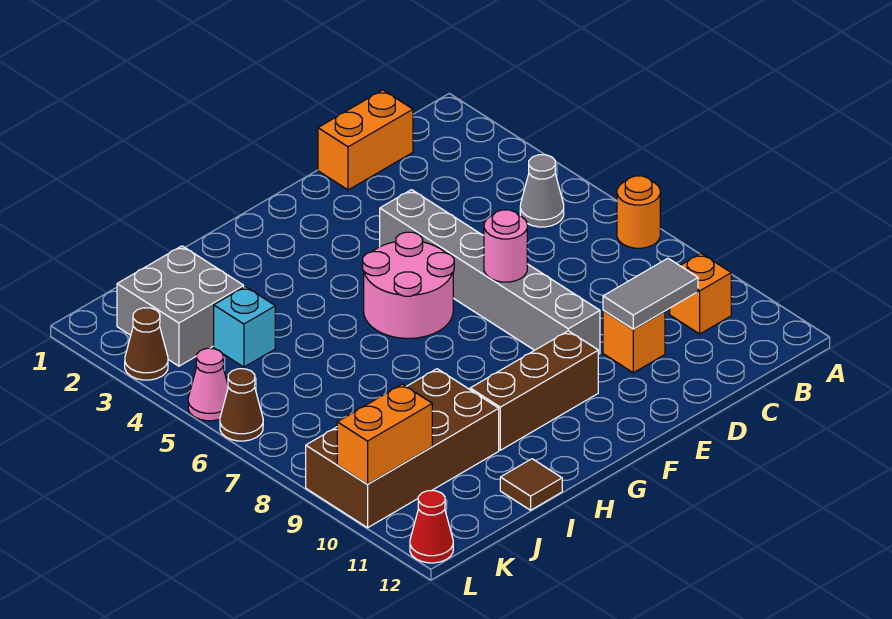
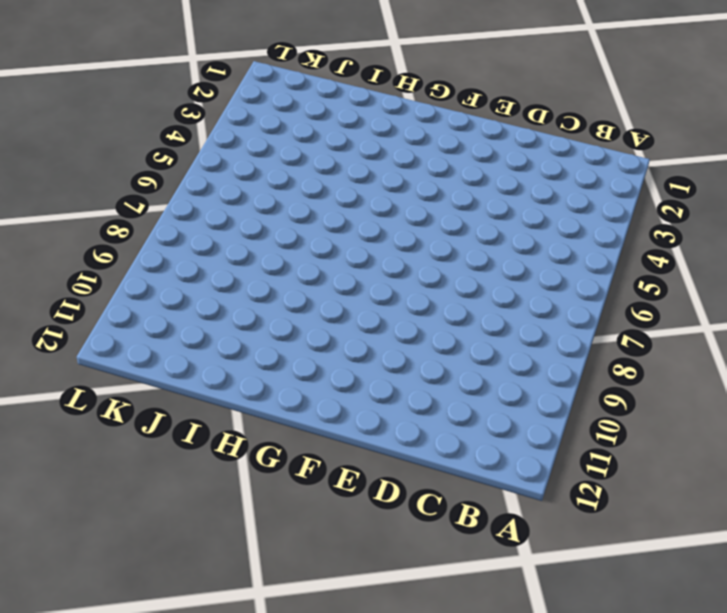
none -> orange 1x1 round brick [617,176,660,248]
none -> grey 1x1 cone [520,155,564,227]
none -> orange 1x1 brick [670,253,731,334]

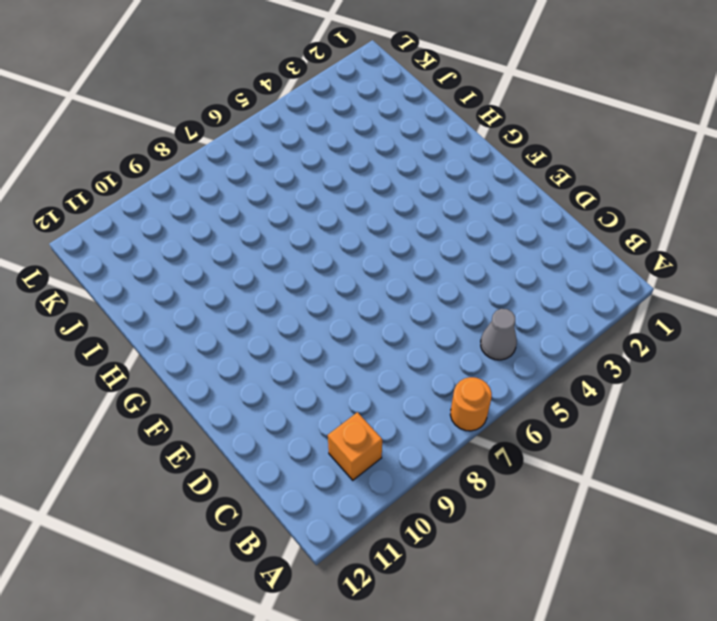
none -> orange 1x2 brick [318,90,413,190]
none -> orange 1x1 brick [603,310,665,373]
none -> grey 1x6 brick [380,190,600,354]

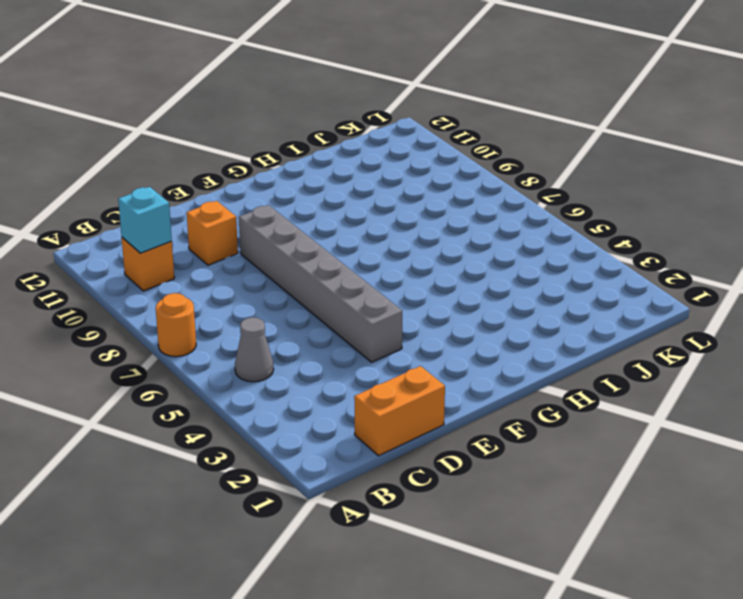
cyan 1x1 brick [118,187,172,253] -> cyan 1x1 brick moved to [214,286,275,367]
none -> pink 2x2 round brick [363,232,454,338]
none -> brown 1x3 brick [470,331,598,450]
none -> brown 2x4 brick [306,369,499,528]

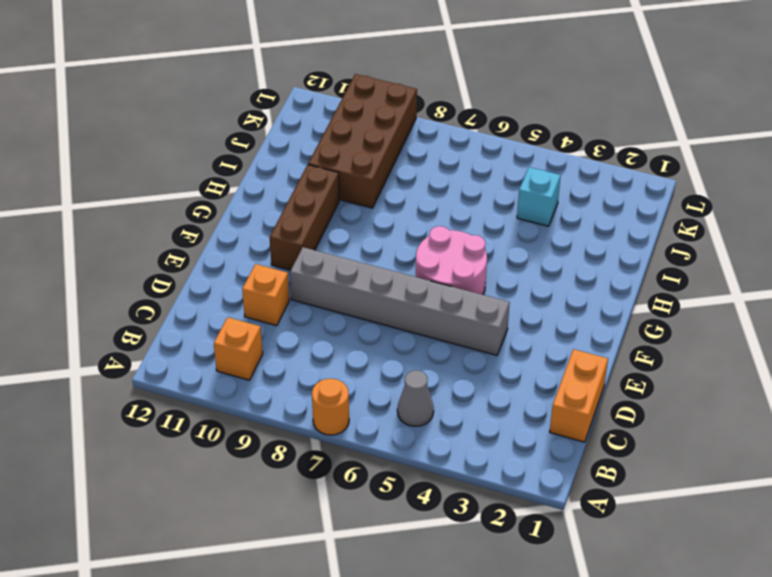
none -> brown 1x1 tile [500,459,562,510]
none -> grey 2x2 brick [117,246,244,366]
none -> brown 1x1 cone [125,308,168,380]

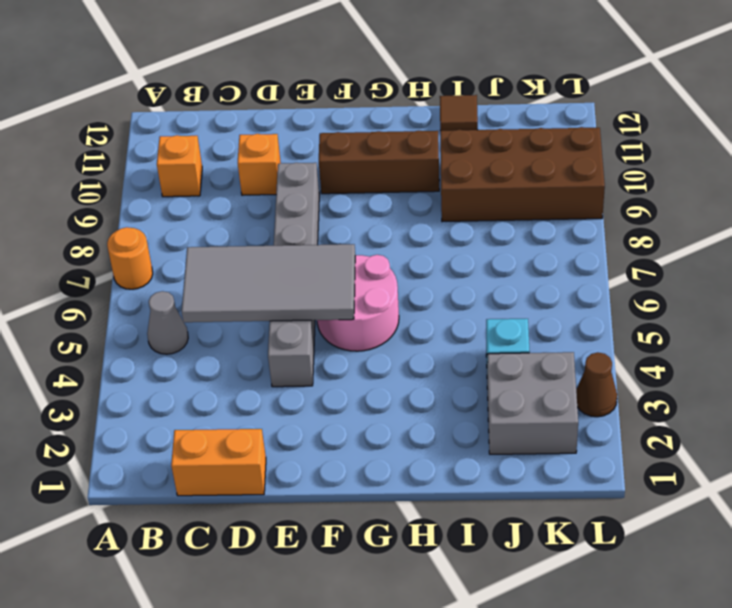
grey 2x4 tile [182,244,355,322] -> none
none -> pink 1x1 cone [188,348,228,421]
none -> brown 1x1 cone [220,369,263,441]
none -> red 1x1 cone [410,491,453,563]

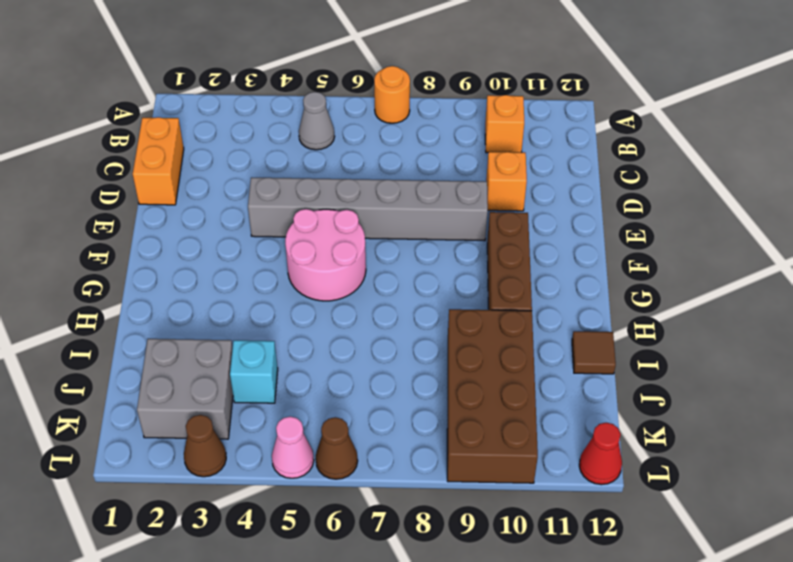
none -> grey 1x2 tile [603,258,698,329]
none -> pink 1x1 round brick [484,210,527,282]
none -> orange 1x2 brick [337,384,432,484]

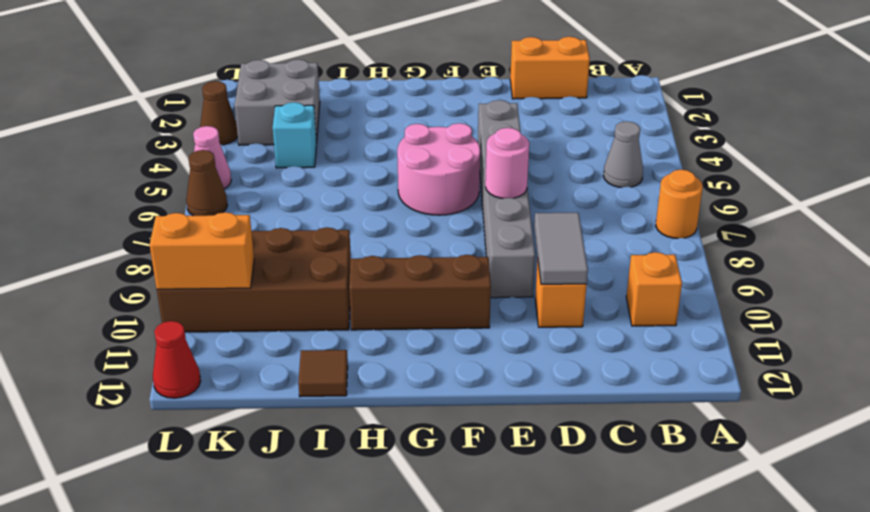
grey 1x2 tile [534,213,588,284] -> grey 1x2 tile turned to [603,258,698,329]

